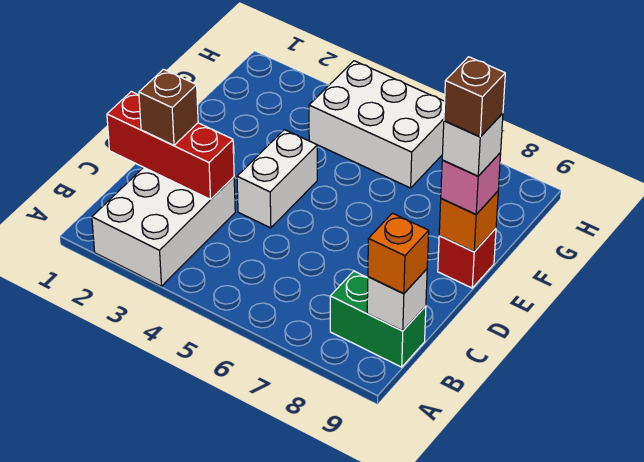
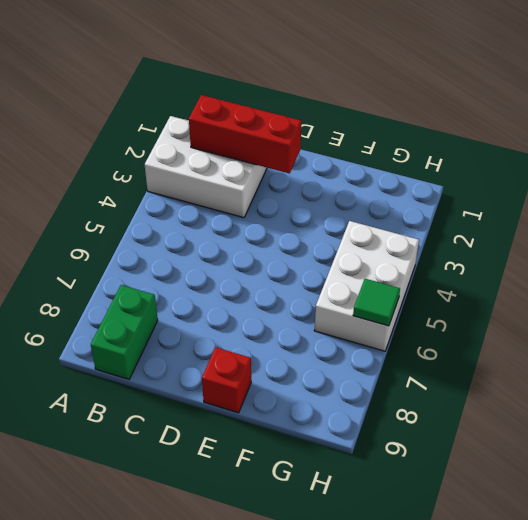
red 1x3 brick [189,95,301,173] -> red 1x3 brick turned to [107,91,234,199]
green 1x1 tile [353,279,400,326] -> none
none -> white 1x2 brick [237,130,317,228]
none -> white 1x1 brick [367,269,427,331]
none -> orange 1x1 brick [439,191,498,252]

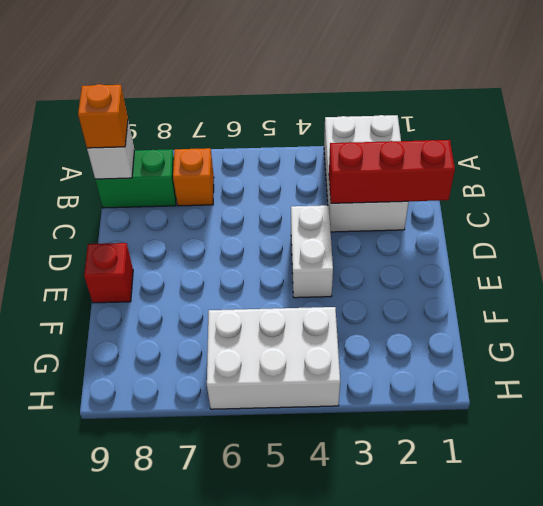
orange 1x1 brick [173,148,214,206] -> orange 1x1 brick moved to [439,191,498,252]
none -> brown 1x1 brick [139,69,198,145]
none -> pink 1x1 brick [441,153,501,214]
none -> white 1x1 brick [442,113,503,176]

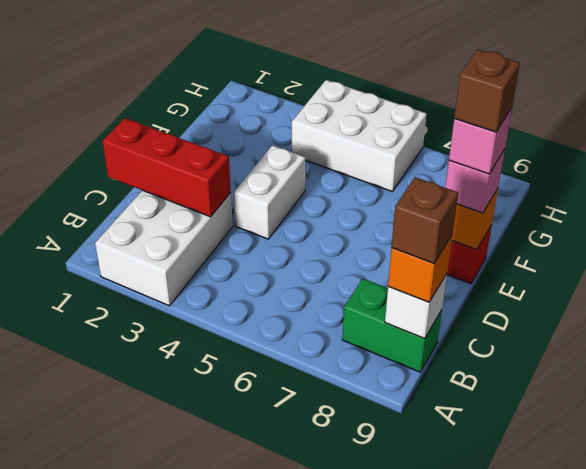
brown 1x1 brick [392,177,458,263] -> brown 1x1 brick moved to [139,69,198,145]
pink 1x1 brick [449,108,512,174] -> white 1x1 brick [442,113,503,176]

